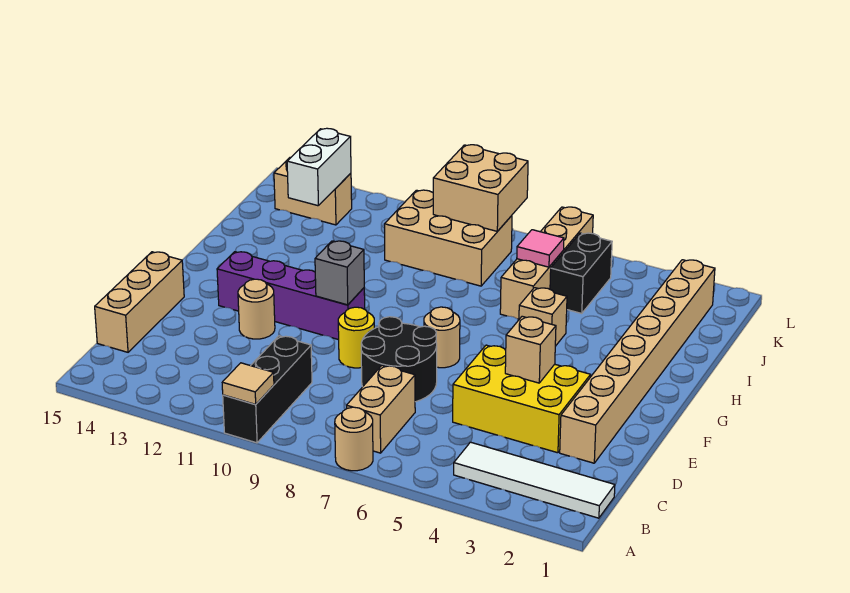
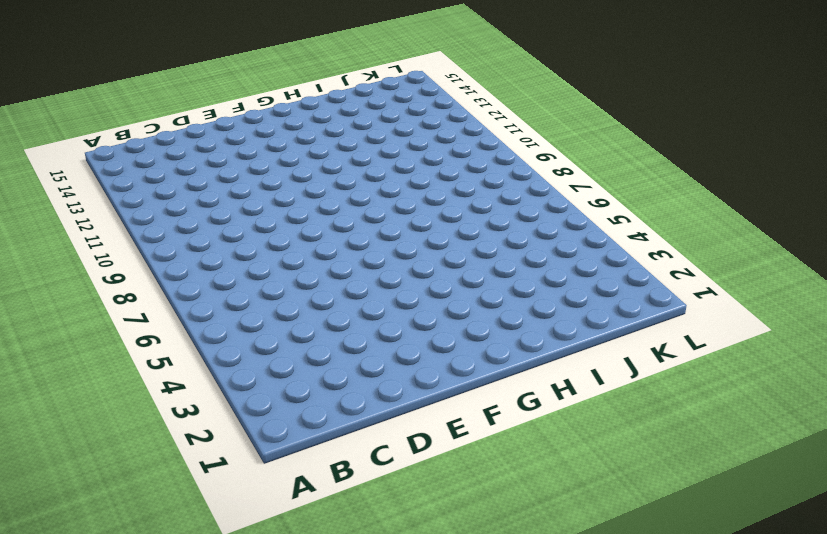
none -> tan 1x1 round brick [335,407,373,471]
none -> black 1x3 brick [223,336,312,443]
none -> white 1x4 tile [454,442,615,518]

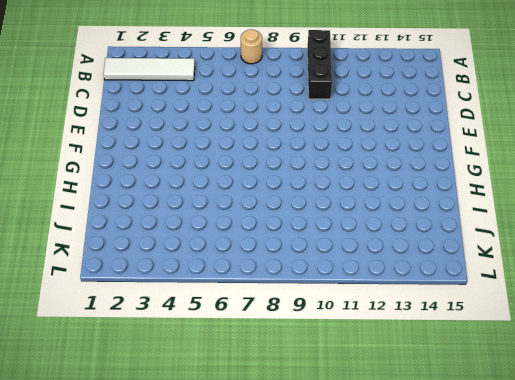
none -> tan 1x2 brick [347,365,415,453]
none -> tan 1x3 brick [95,252,184,352]
none -> tan 1x8 brick [560,260,715,463]

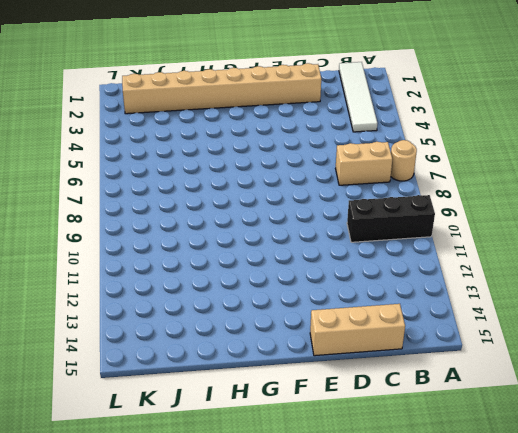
none -> yellow 2x3 brick [453,345,591,453]
none -> black 2x2 round brick [361,317,437,402]
none -> yellow 1x1 round brick [338,307,374,368]

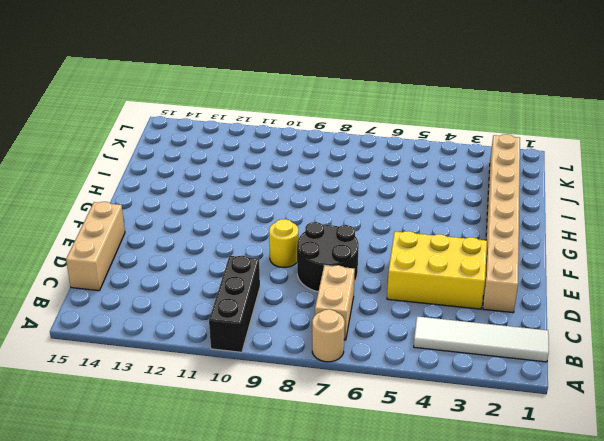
none -> tan 1x1 round brick [238,279,275,339]
none -> tan 1x1 round brick [424,307,460,368]
none -> purple 1x4 brick [217,252,365,340]

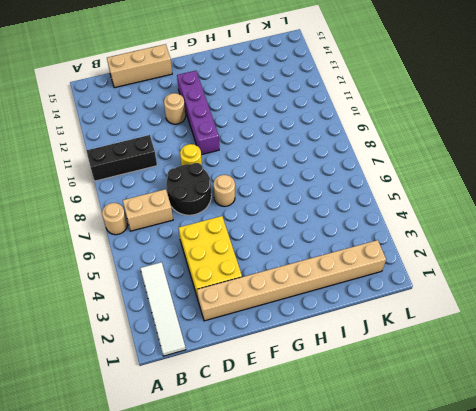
none -> tan 1x1 brick [519,288,567,346]
none -> tan 1x4 brick [500,207,593,319]
none -> black 1x2 brick [550,233,612,314]

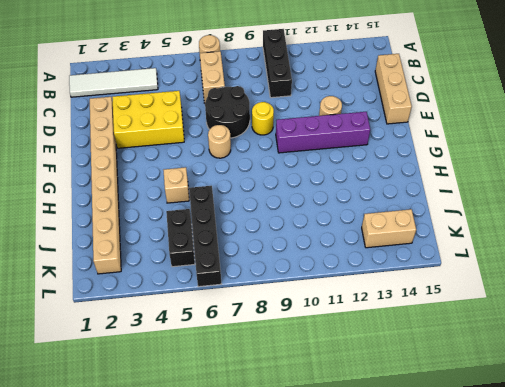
black 1x4 brick [189,186,221,287] -> tan 1x4 brick [500,207,593,319]
none -> tan 2x3 brick [384,190,512,286]
none -> tan 1x1 tile [222,363,274,404]
none -> tan 1x1 brick [505,316,556,383]

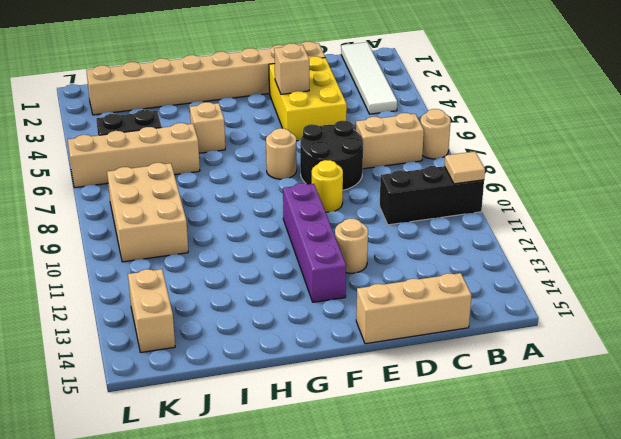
none -> grey 1x1 brick [315,241,364,305]
none -> pink 1x1 tile [517,230,564,267]
none -> white 1x2 brick [287,128,351,206]

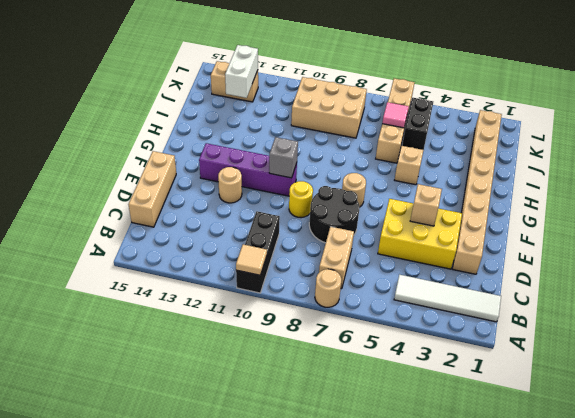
none -> tan 2x2 brick [433,145,528,231]

